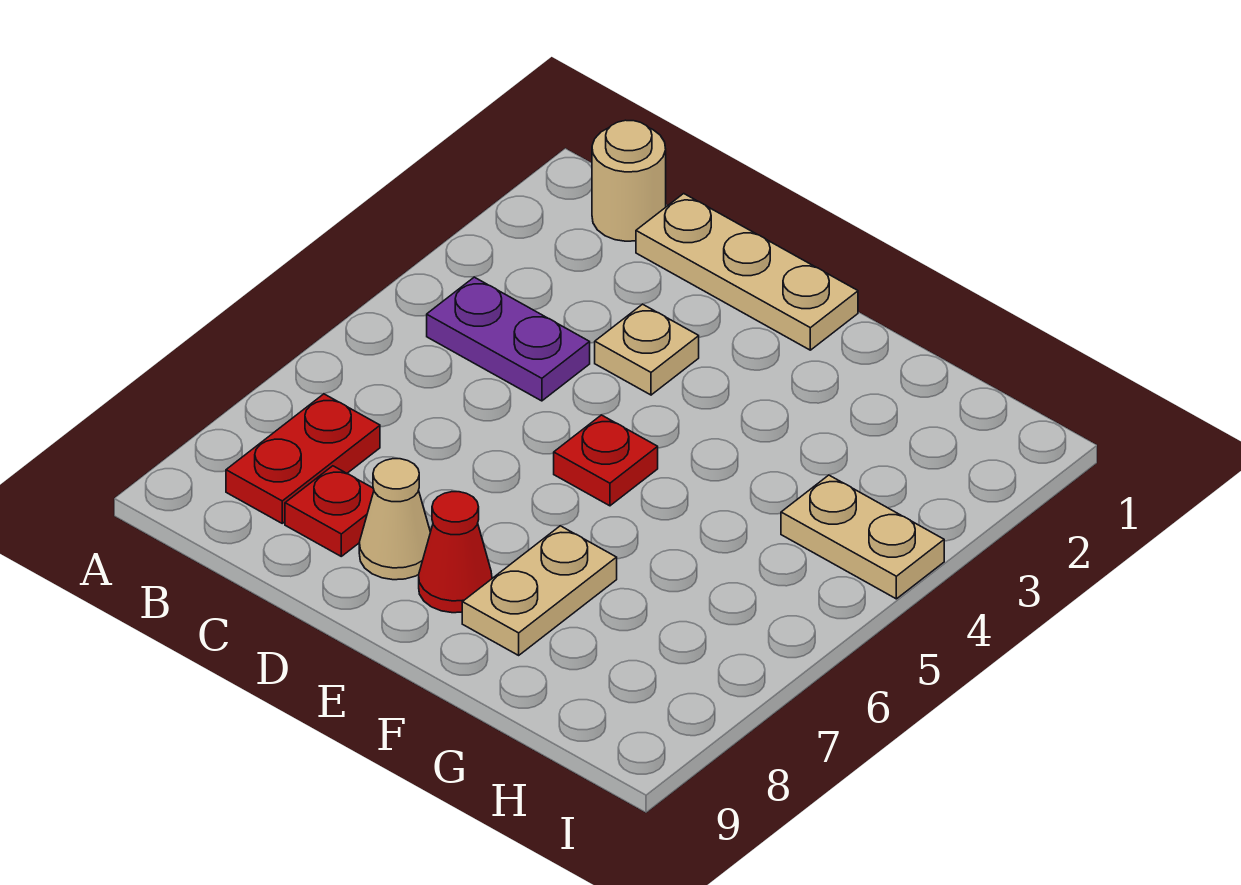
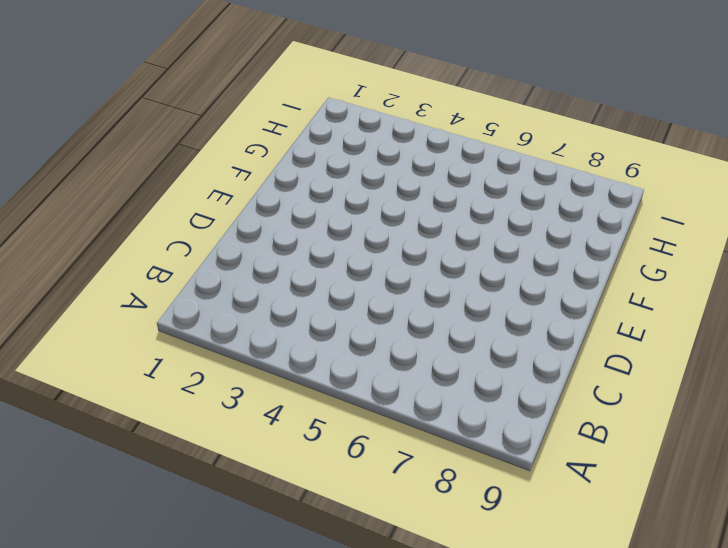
none -> tan 1x1 round brick [592,120,666,241]
none -> purple 1x2 plate [427,277,590,401]

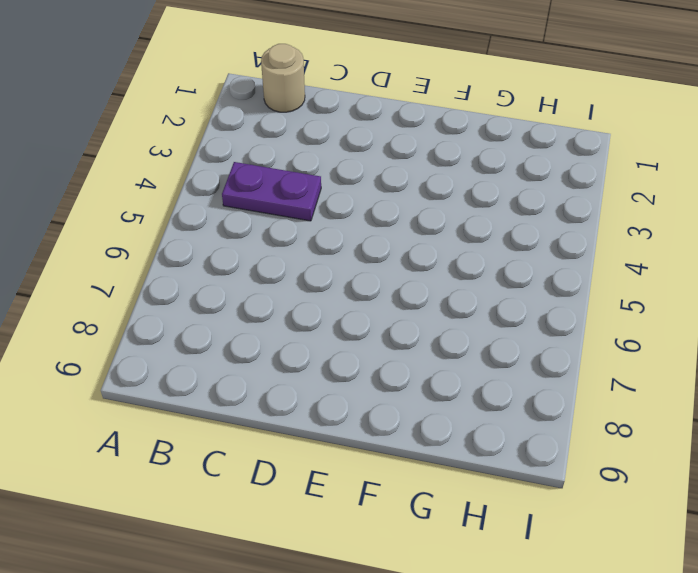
none -> red 1x2 plate [226,394,380,523]
none -> tan 1x3 plate [636,194,858,350]

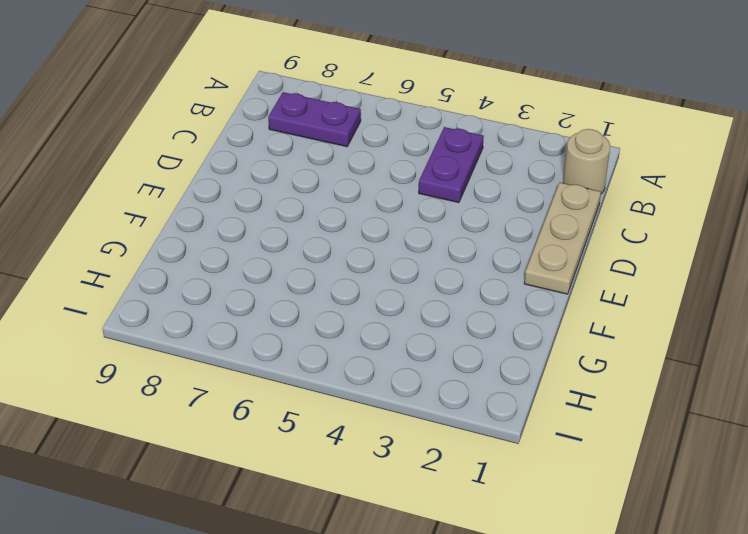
purple 1x2 plate [268,92,361,147] -> red 1x2 plate [226,394,380,523]
none -> red 1x1 plate [285,466,374,556]
none -> tan 1x1 plate [595,304,699,395]

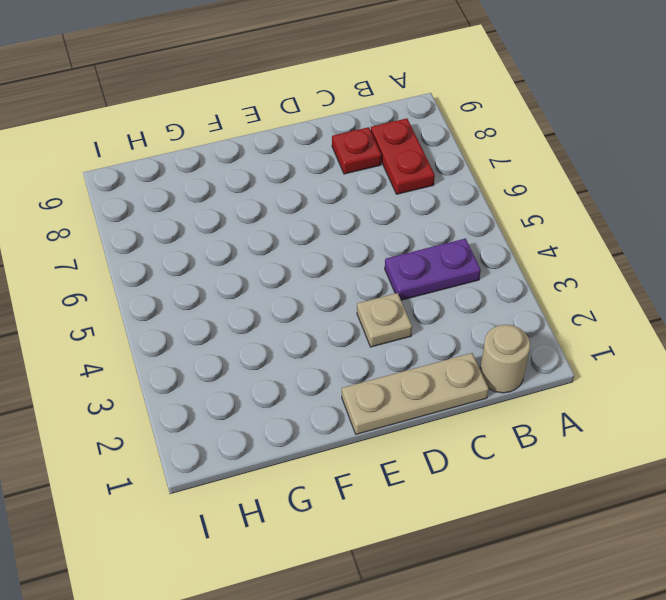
none -> tan 1x1 cone [359,459,430,580]
none -> red 1x1 plate [554,415,658,506]

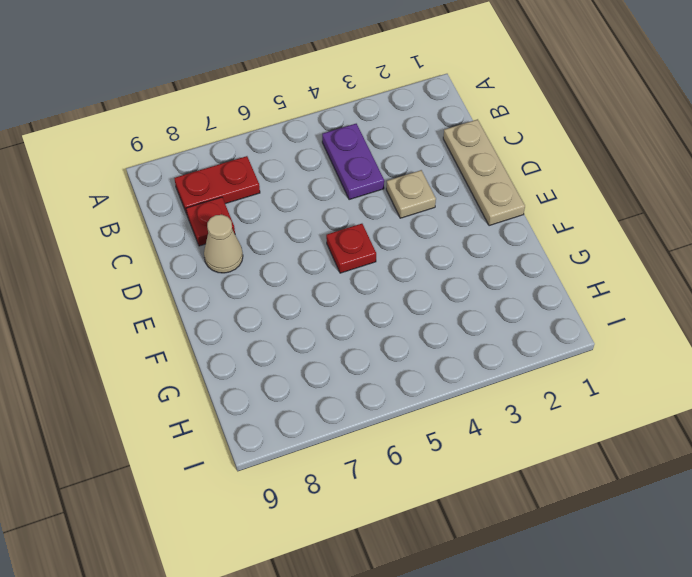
none -> tan 1x1 round brick [592,120,666,241]
none -> red 1x1 cone [419,492,492,613]

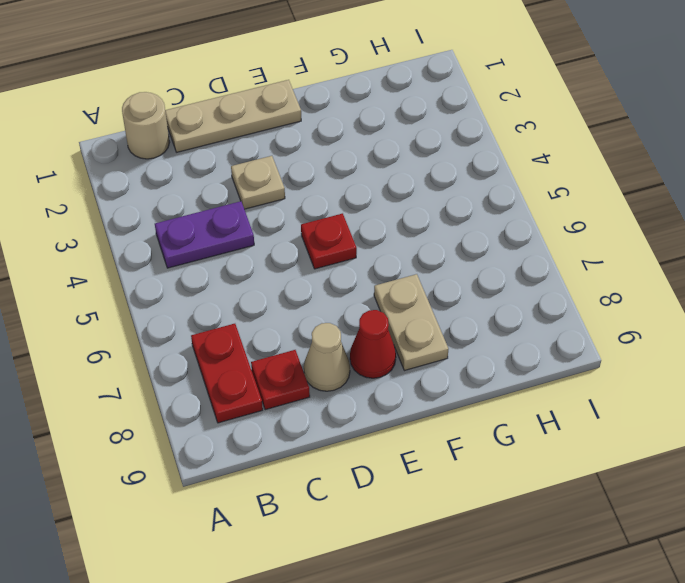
none -> tan 1x2 plate [781,475,944,599]

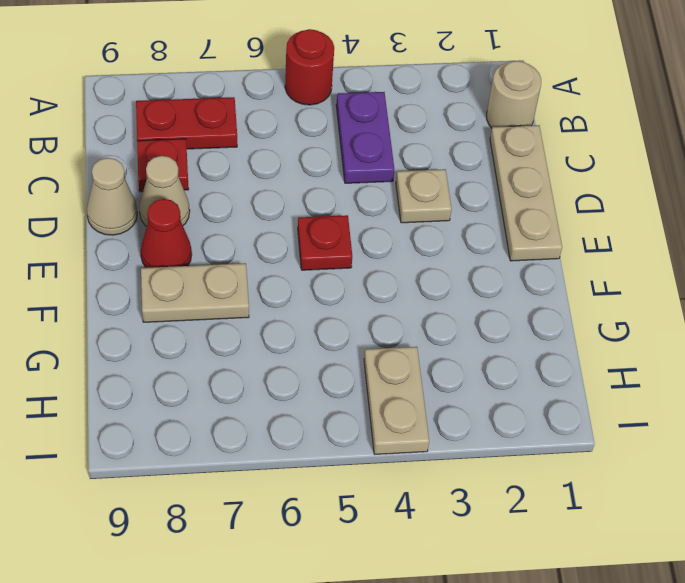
red 1x1 round brick [285,29,334,105] -> none
tan 1x1 cone [87,158,137,235] -> none

